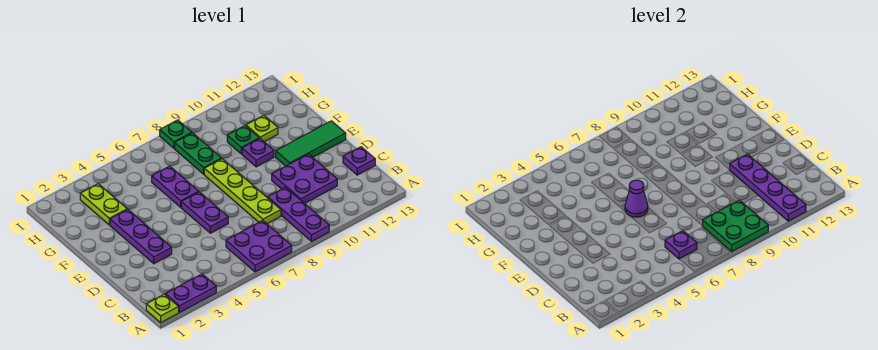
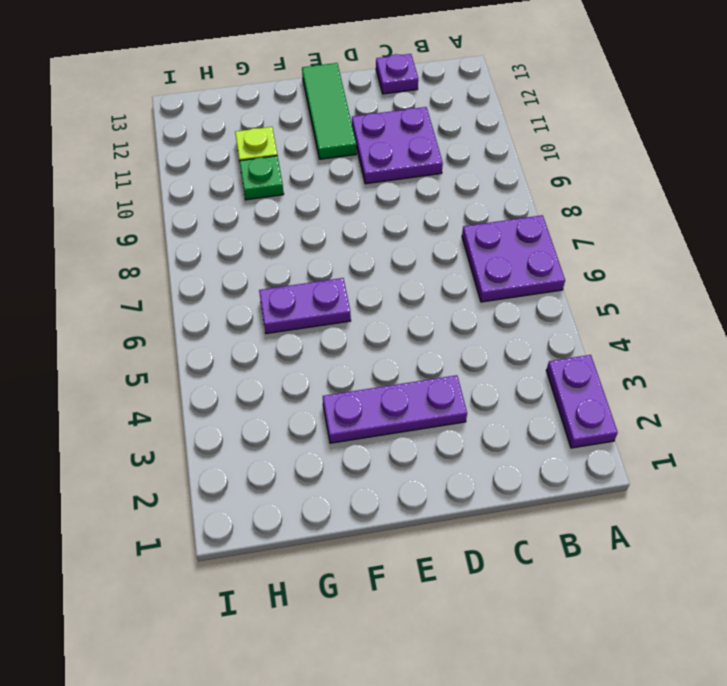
none -> lime 1x1 plate [146,294,179,322]
none -> purple 1x3 plate [268,187,329,241]
none -> lime 1x4 plate [204,159,281,224]

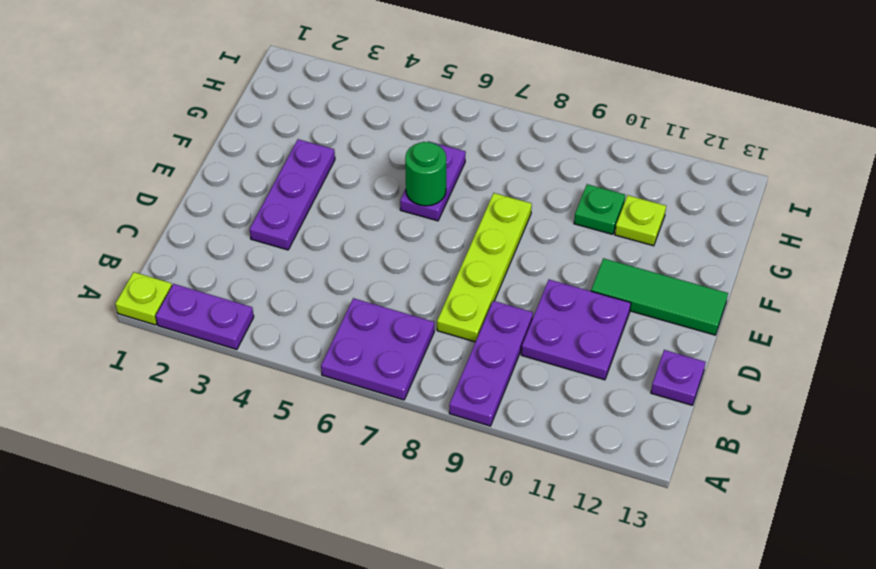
green 1x1 round brick [405,142,446,206] -> none
none -> purple 1x2 plate [181,192,228,233]
none -> purple 1x1 plate [242,138,274,167]
none -> lime 1x2 plate [80,184,127,225]

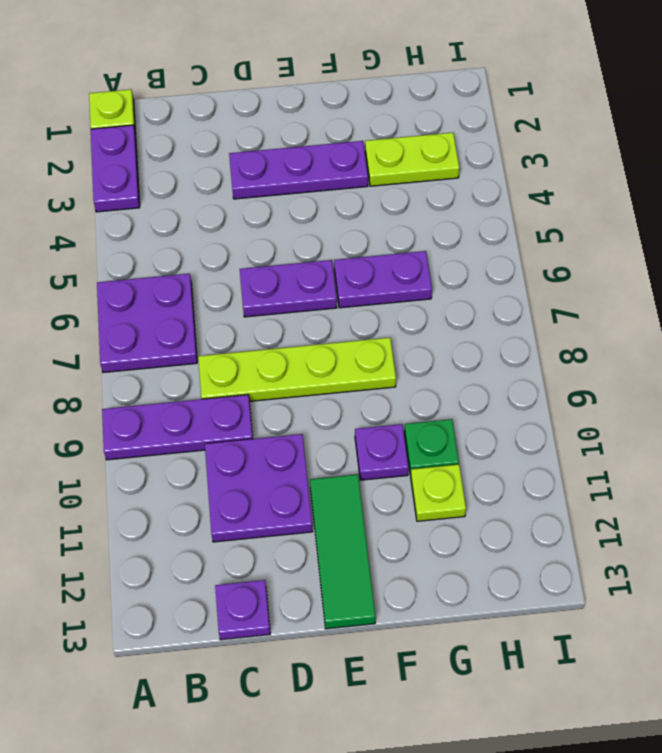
none -> green 1x2 plate [175,133,222,174]
none -> green 1x1 plate [160,120,192,148]
none -> green 2x2 plate [703,200,768,251]

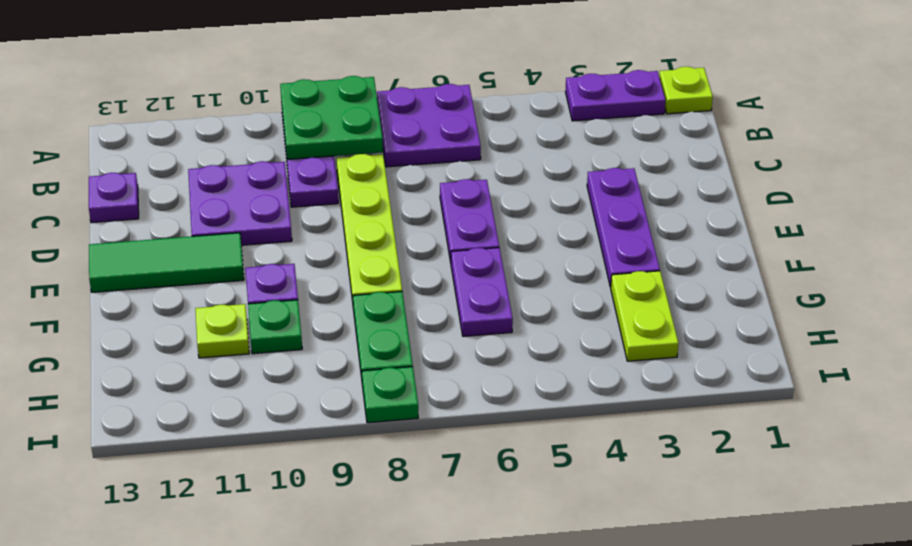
none -> purple 1x4 plate [730,154,806,221]
none -> purple 1x1 plate [665,231,697,259]
none -> purple 1x1 cone [625,180,648,217]

